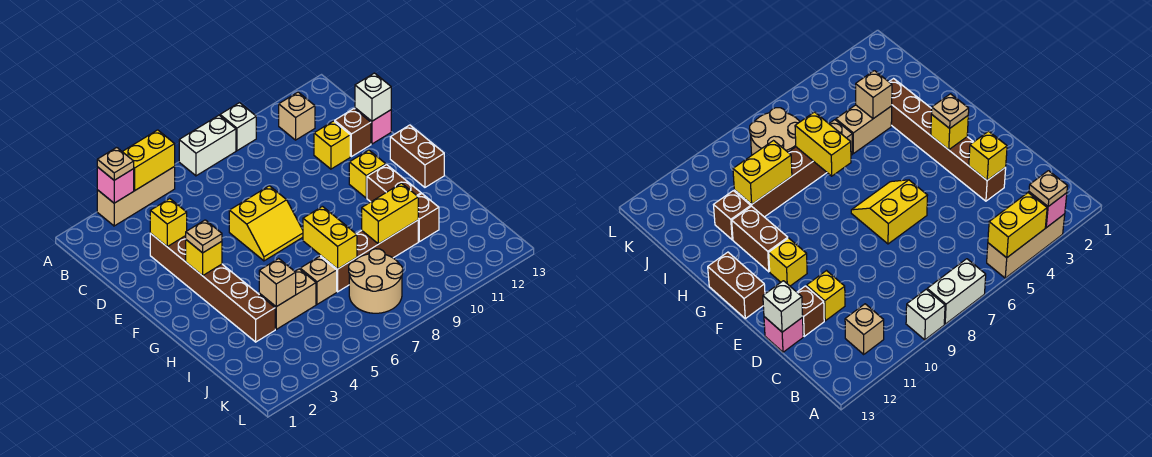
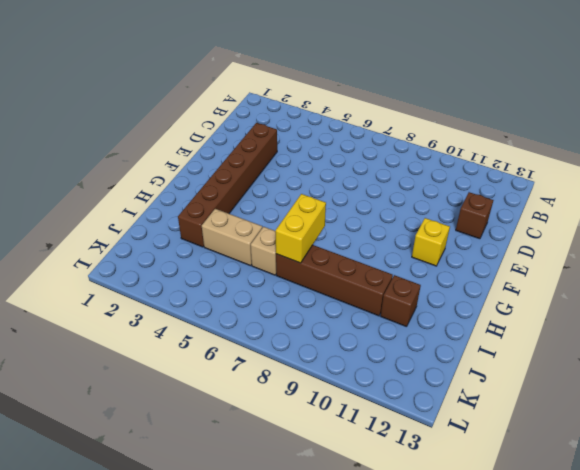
none -> tan 1x3 brick [97,167,175,226]
none -> white 1x2 brick [179,115,236,176]
none -> white 1x1 brick [220,103,256,151]

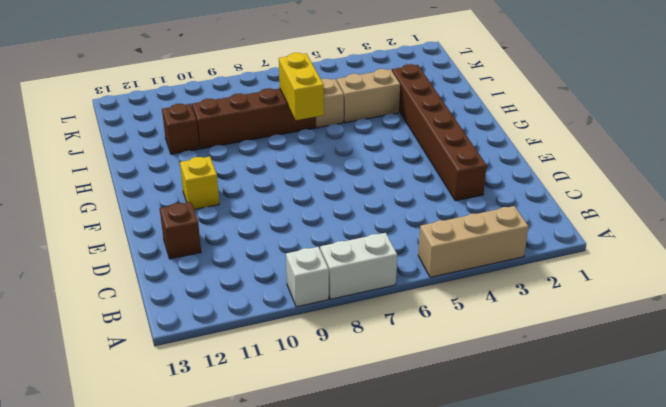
none -> tan 1x1 brick [279,92,315,140]
none -> yellow 1x1 brick [314,121,350,169]
none -> pink 1x1 brick [355,108,391,144]

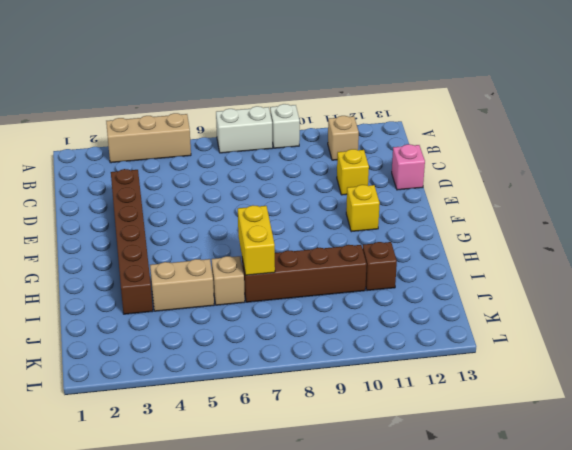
none -> brown 1x1 brick [335,109,371,157]
none -> yellow 2x2 slope [229,186,303,261]
none -> brown 1x2 brick [390,125,444,187]

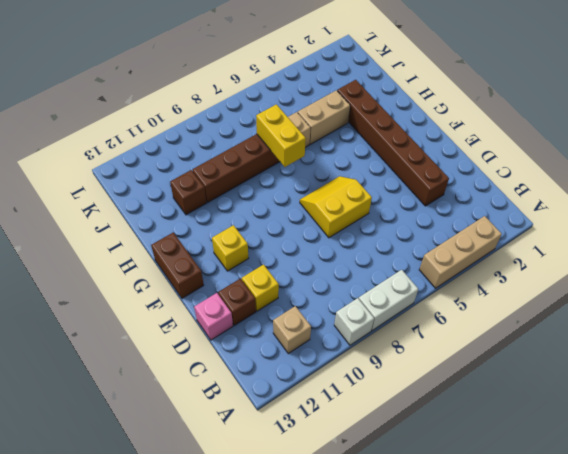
none -> brown 1x2 brick [367,165,421,202]
none -> tan 2x2 round brick [349,249,403,313]
none -> pink 1x1 brick [97,167,134,203]

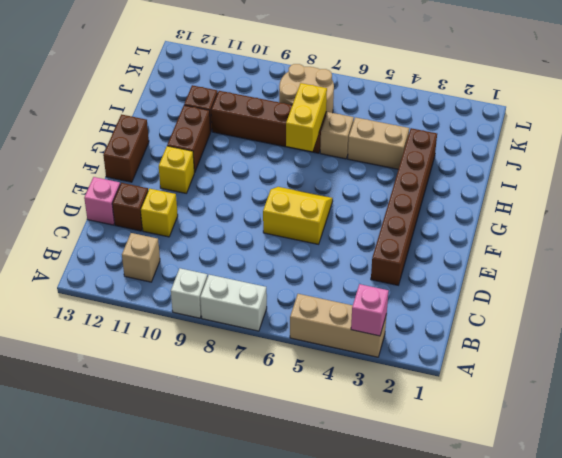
none -> yellow 1x2 brick [122,130,175,190]
none -> yellow 1x1 brick [150,199,187,246]
none -> white 1x1 brick [355,73,391,121]

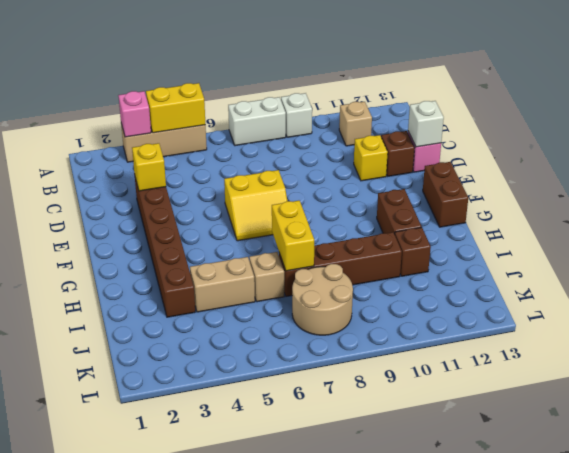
none -> yellow 1x1 brick [349,150,386,198]
none -> yellow 1x1 brick [186,240,222,276]
none -> tan 1x1 brick [259,259,296,307]

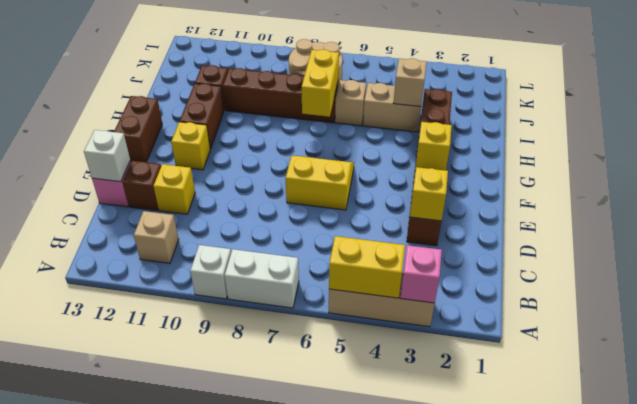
none -> yellow 1x2 brick [362,183,418,244]
none -> tan 1x1 plate [97,147,134,180]
none -> tan 1x1 plate [186,220,222,253]

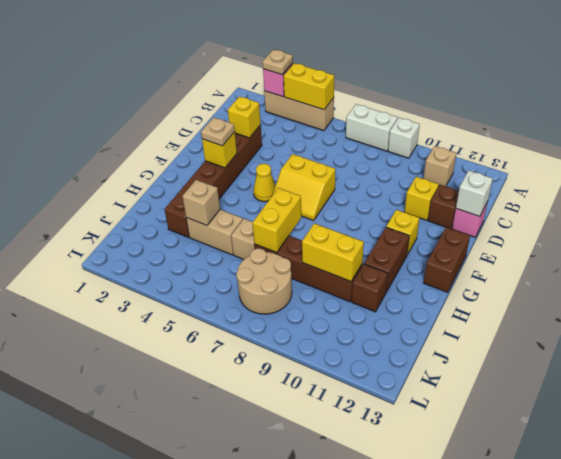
yellow 1x1 cone [253,164,276,202] -> none

